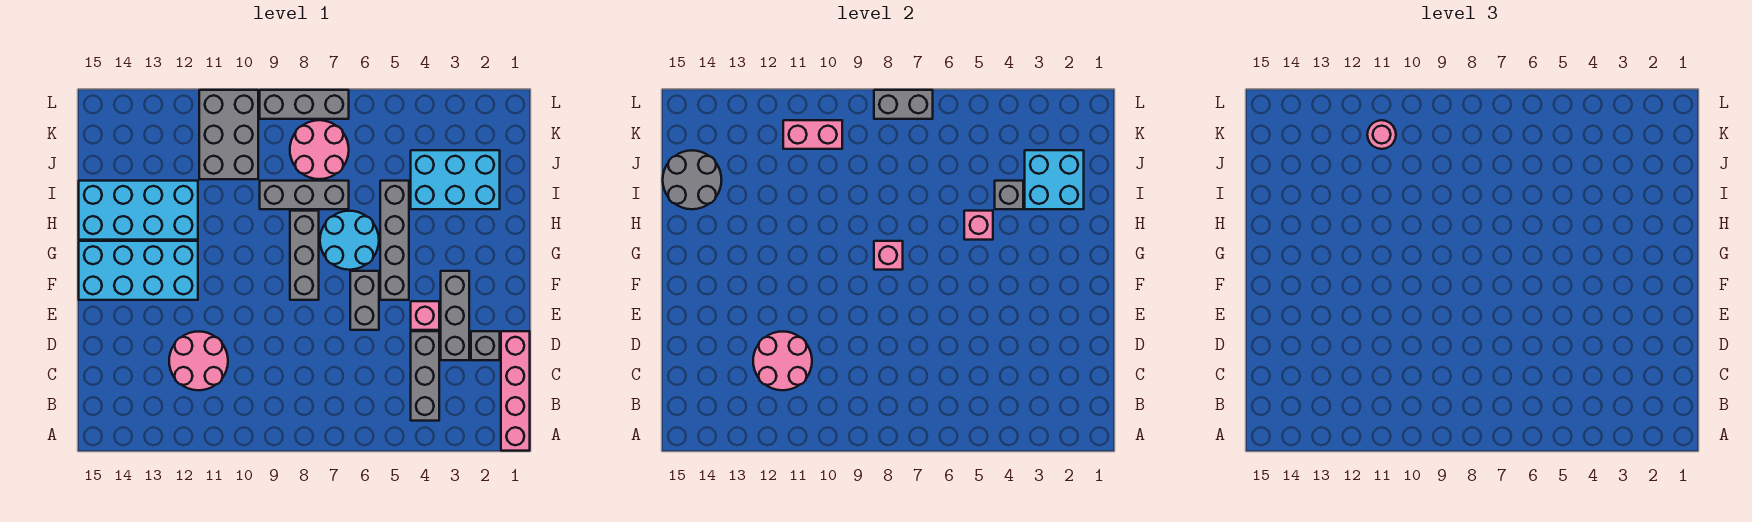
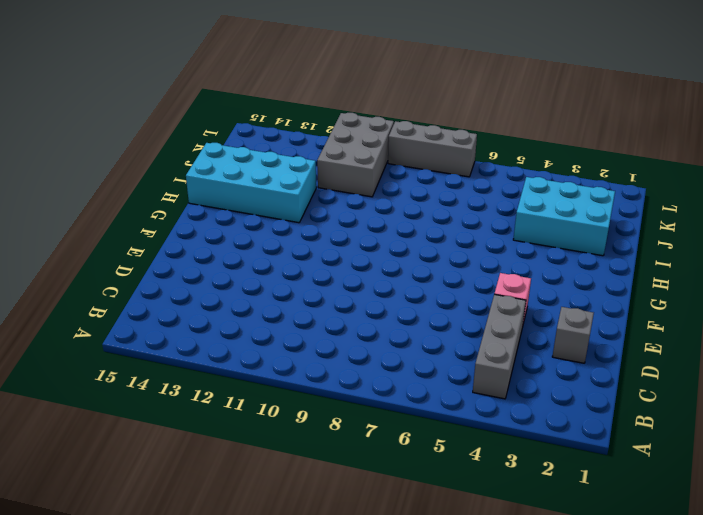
none -> pink 1x4 brick [501,331,530,451]
none -> pink 2x2 round brick [169,332,228,390]
none -> grey 1x3 brick [441,271,469,360]

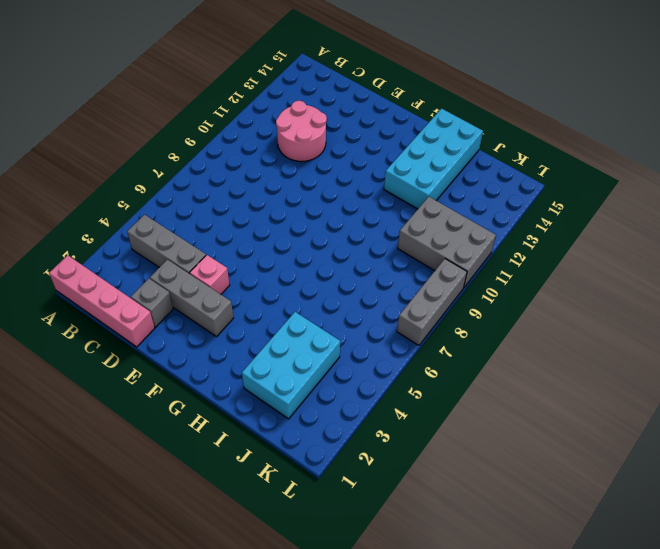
none -> grey 1x2 brick [350,271,379,330]
none -> grey 1x4 brick [380,181,409,300]
none -> grey 1x3 brick [290,211,319,300]

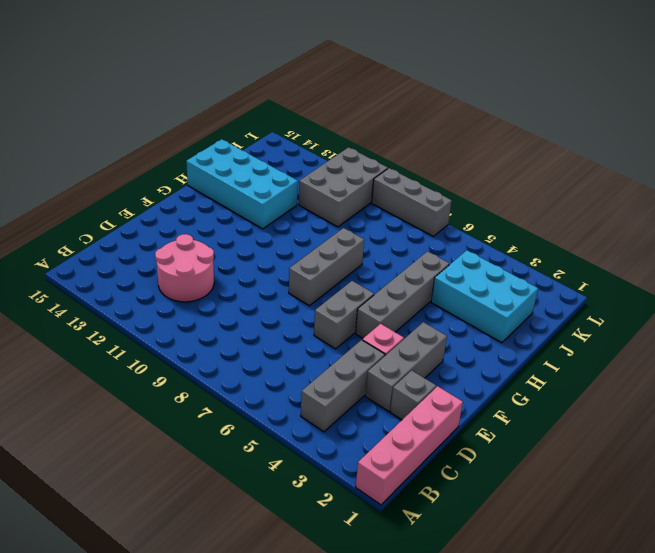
none -> cyan 2x4 brick [79,241,198,300]
none -> cyan 2x2 round brick [320,211,379,270]
none -> grey 1x3 brick [260,181,349,209]

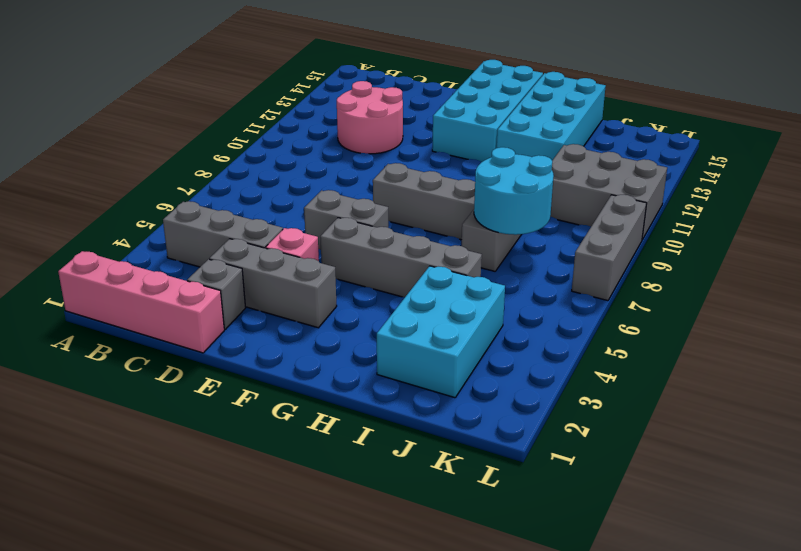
cyan 2x2 round brick [474,147,554,235] -> cyan 2x2 round brick moved to [320,211,379,270]
none -> pink 2x2 round brick [290,120,349,179]
none -> pink 2x2 round brick [753,332,812,390]
none -> pink 1x1 brick [874,241,903,270]

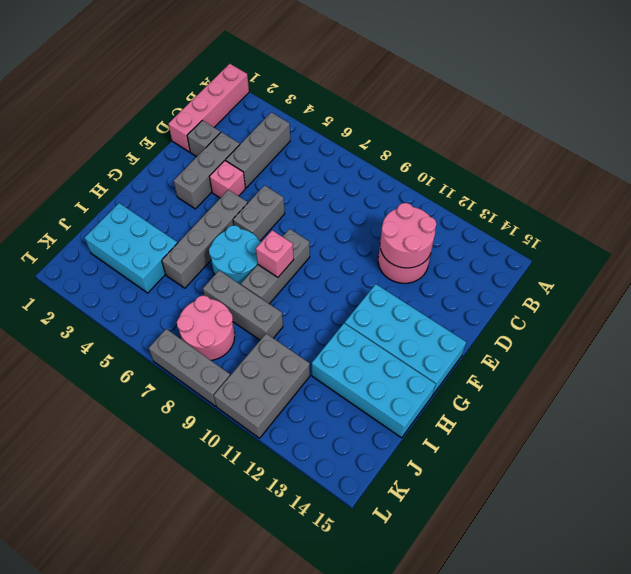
none -> pink 1x1 brick [964,211,993,240]
none -> cyan 2x2 brick [1025,150,1084,209]
none -> grey 1x1 brick [995,181,1023,209]

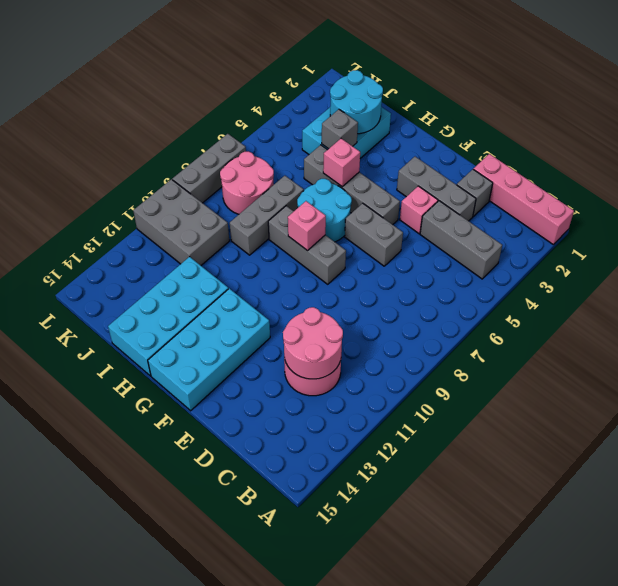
cyan 2x2 round brick [330,70,383,134] -> cyan 2x2 brick [1025,150,1084,209]
none -> grey 2x2 round brick [663,150,722,209]
none -> pink 1x2 brick [783,120,842,149]
none -> grey 1x2 brick [874,90,933,119]

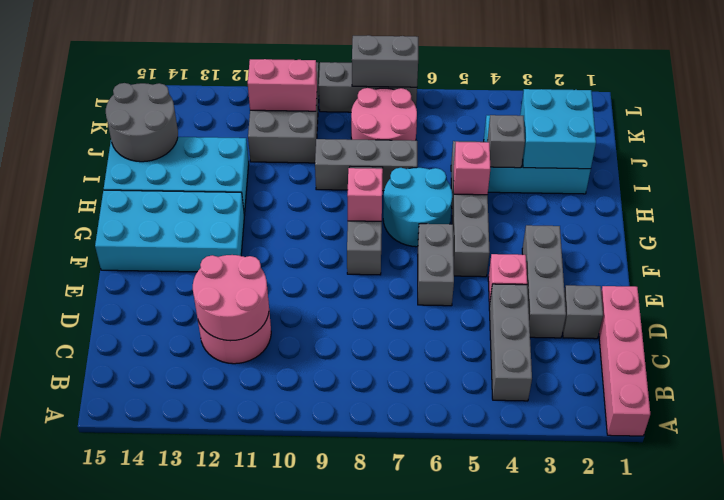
none -> pink 1x1 round brick [1367,120,1396,149]

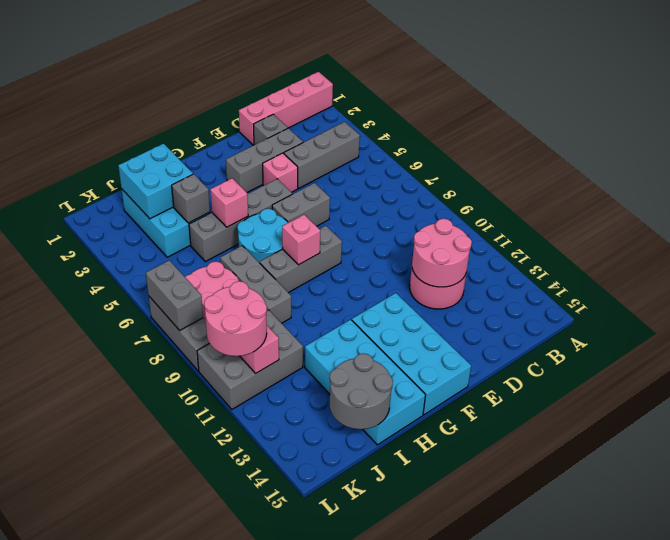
pink 2x2 round brick [204,281,267,356] -> pink 1x1 round brick [1367,120,1396,149]

